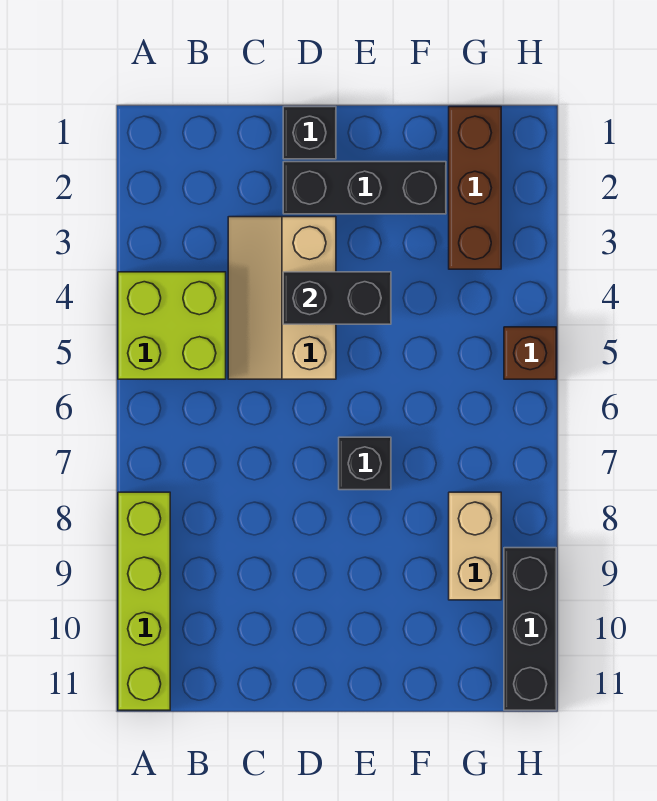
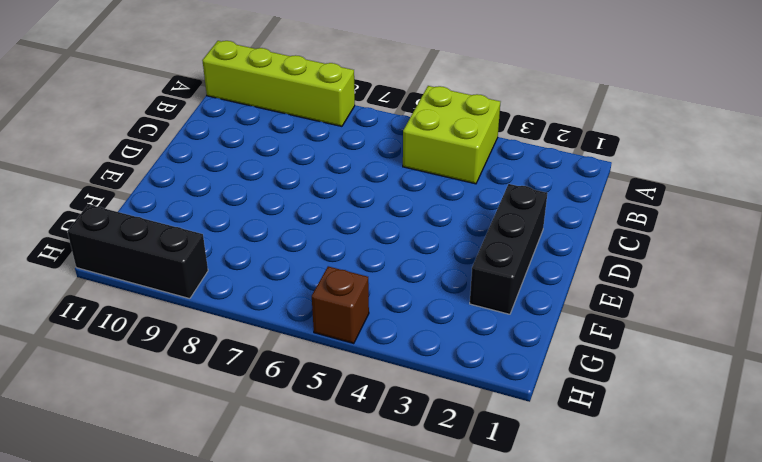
none -> tan 2x3 slope [228,217,336,379]
none -> black 1x1 brick [283,107,336,159]

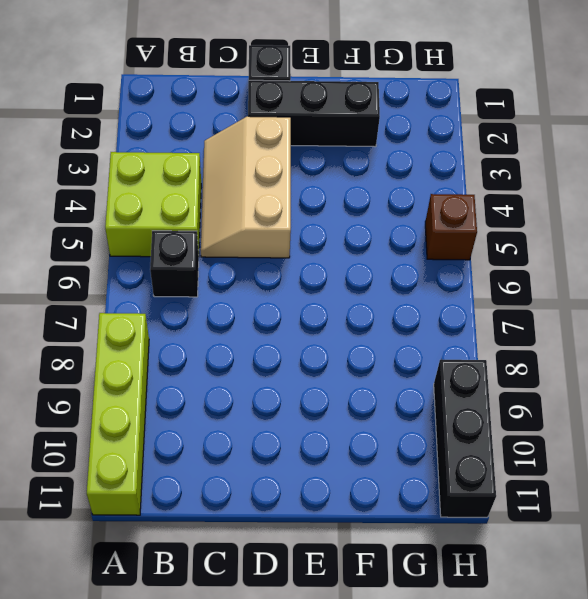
black 1x1 brick [150,231,199,297] -> black 1x1 brick moved to [339,437,391,490]
none -> brown 1x3 brick [449,107,501,269]
none -> tan 1x2 brick [449,492,501,600]

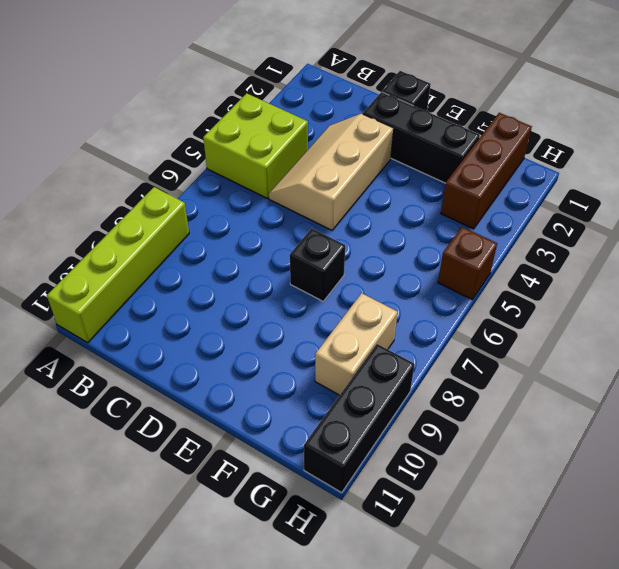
none -> black 1x2 brick [283,272,391,324]

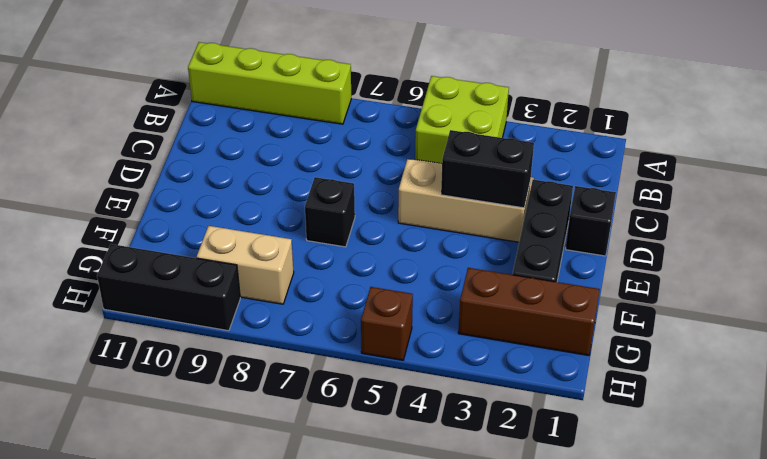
black 1x2 brick [441,130,534,208] -> black 1x2 brick turned to [283,272,391,324]

